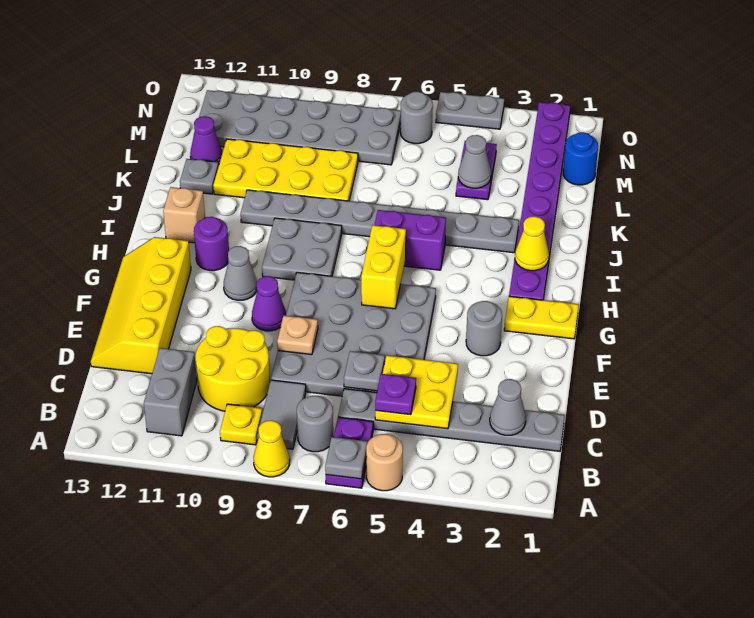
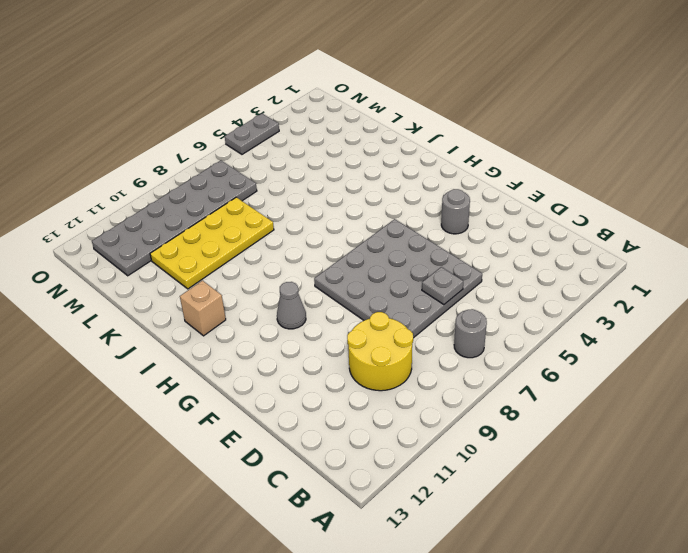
none -> tan 1x1 round brick [366,434,403,491]
none -> purple 1x2 plate [326,417,373,488]
none -> yellow 1x1 cone [254,420,290,477]
none -> grey 1x2 tile [257,380,306,449]

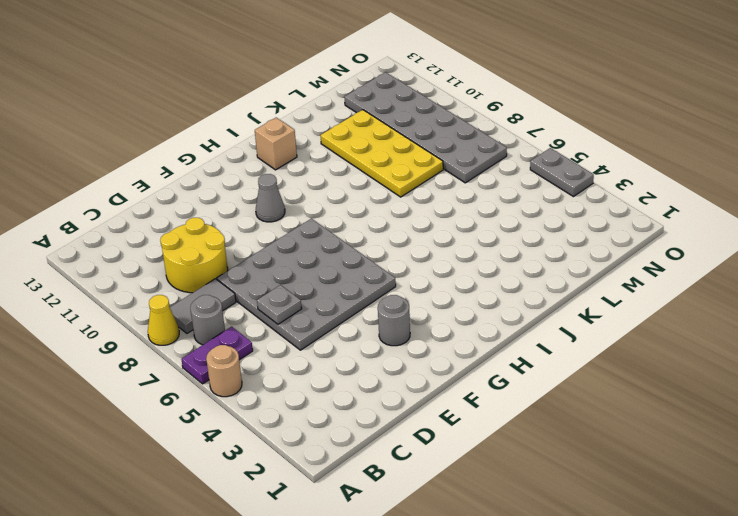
none -> yellow 1x1 plate [220,404,262,445]
none -> grey 1x2 brick [144,348,197,436]
none -> grey 1x6 plate [338,389,565,451]
none -> yellow 2x4 slope [91,237,191,374]

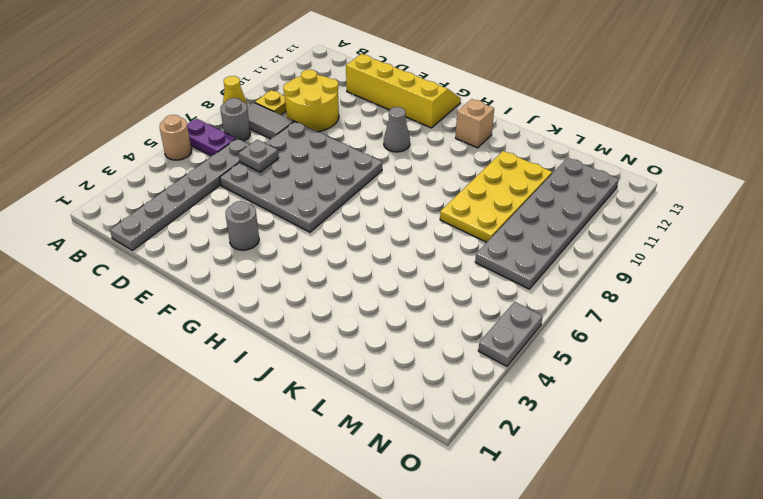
none -> grey 1x2 brick [144,348,197,436]
none -> purple 1x1 cone [252,276,286,331]
none -> yellow 1x2 plate [504,296,579,339]
none -> purple 1x8 plate [509,102,570,300]

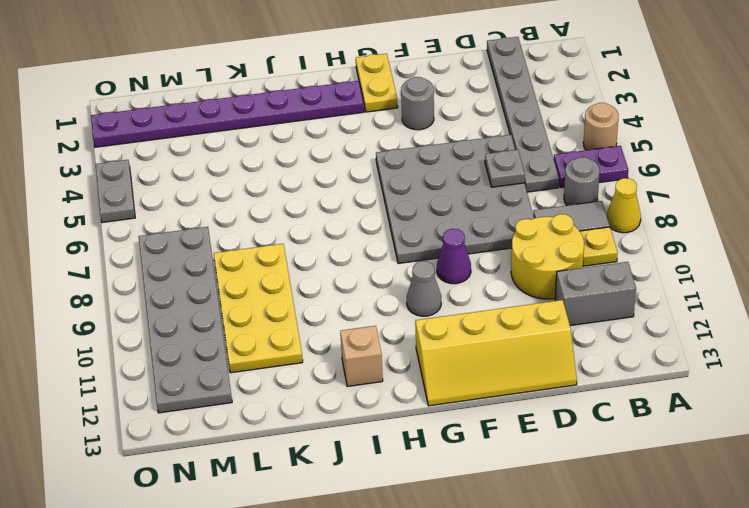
none -> grey 2x2 plate [262,218,342,280]
none -> purple 1x1 round brick [194,217,229,271]
none -> purple 1x2 brick [375,210,446,270]
none -> grey 1x8 plate [241,190,519,253]

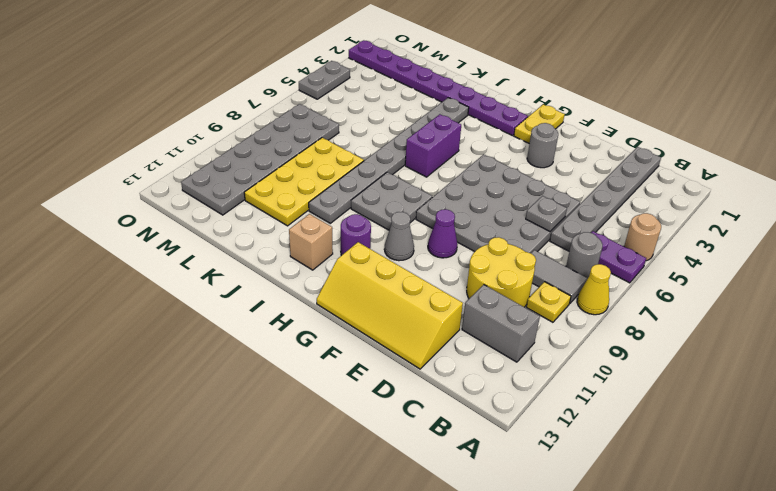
none -> grey 1x1 plate [180,159,219,194]
none -> purple 1x2 plate [456,141,497,200]
none -> purple 1x1 cone [190,116,222,165]
none -> blue 1x1 round brick [563,132,598,185]

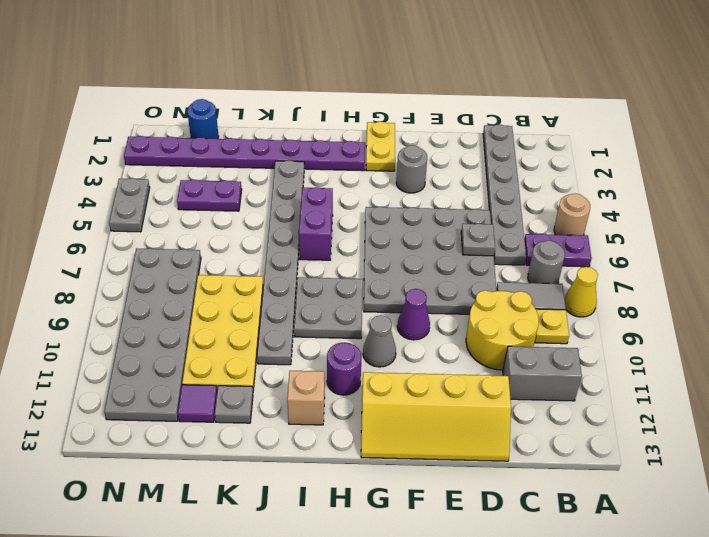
purple 1x1 tile [178,385,217,422] -> purple 1x1 cone [190,116,222,165]
none -> grey 1x1 round brick [400,92,433,144]
none -> grey 1x1 plate [325,437,367,479]
none -> grey 1x1 cone [490,379,526,435]
none -> yellow 2x2 plate [375,355,458,429]

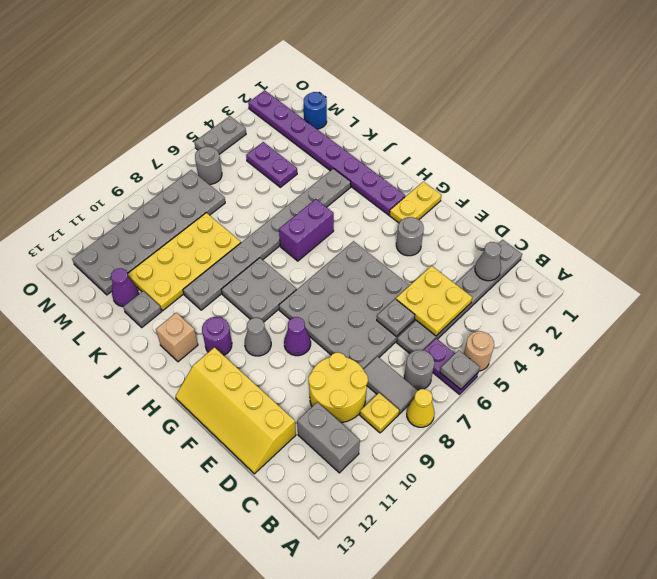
none -> tan 1x1 plate [277,316,318,355]
none -> yellow 1x2 brick [361,225,406,309]
none -> yellow 1x1 cone [515,216,549,271]
none -> grey 1x1 cone [458,135,491,188]

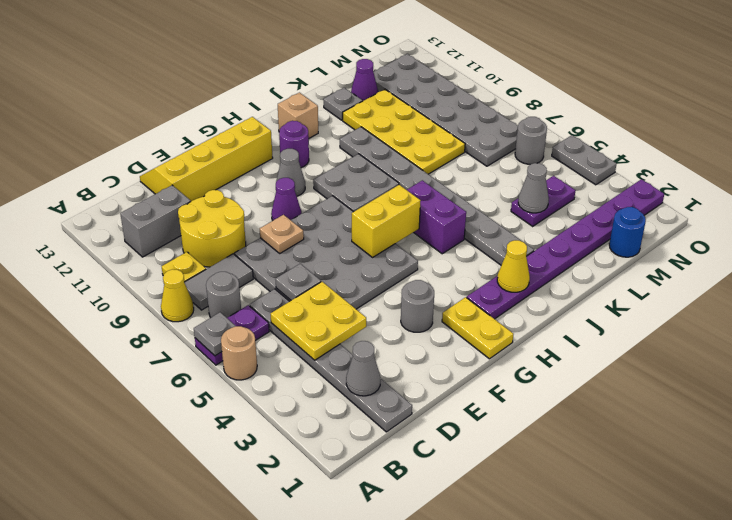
none -> purple 1x1 plate [375,374,416,415]

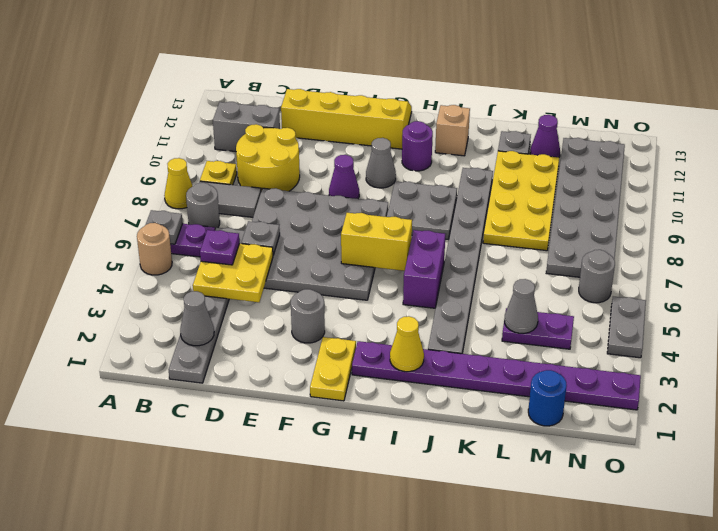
none -> tan 1x1 plate [277,316,318,355]

